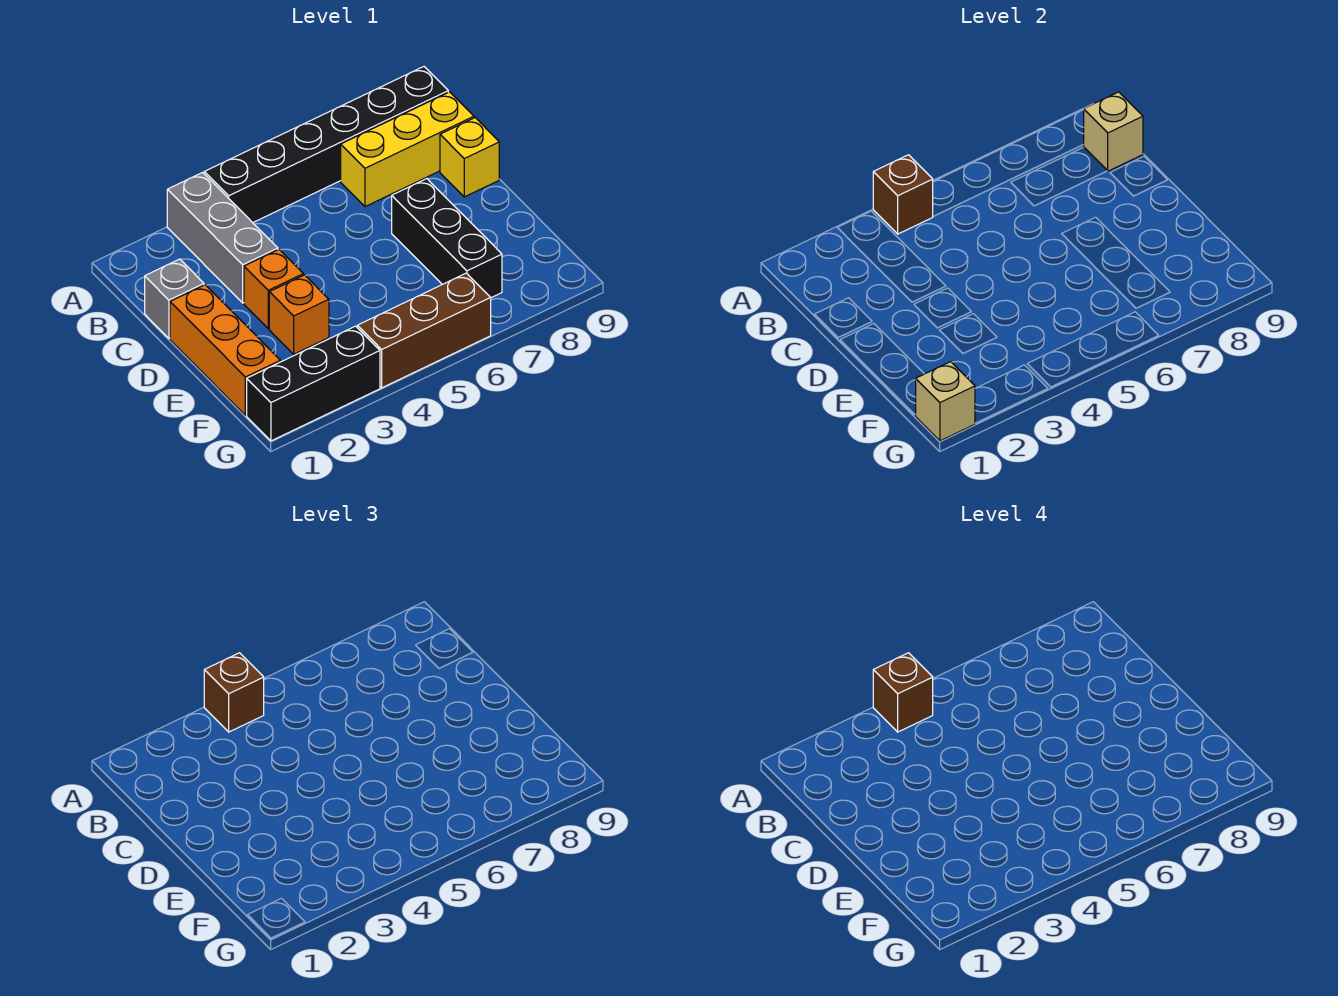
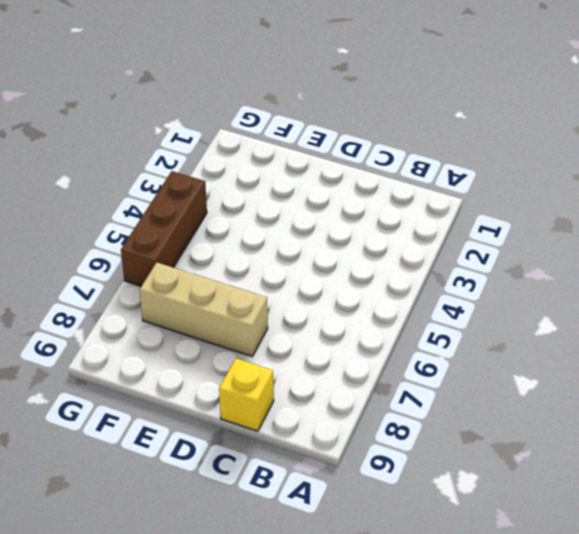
tan 1x3 brick [140,263,268,356] -> black 1x3 brick [392,179,502,298]
none -> grey 1x3 brick [167,173,278,303]
none -> black 1x6 brick [204,67,448,223]
none -> yellow 1x3 brick [341,92,474,207]

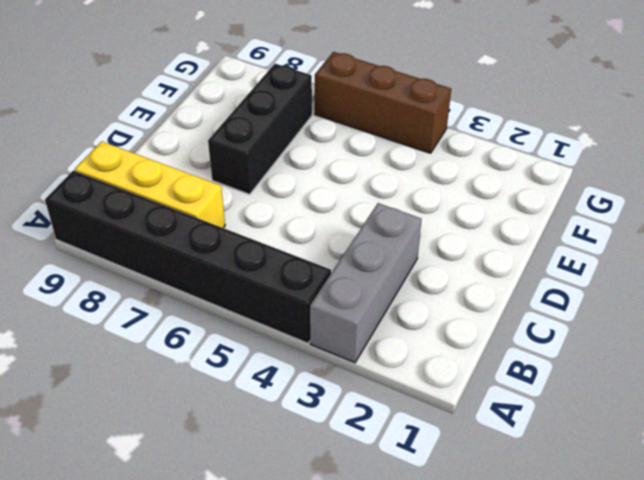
none -> grey 1x1 brick [145,259,204,338]
none -> yellow 1x1 brick [440,118,499,197]
none -> orange 1x3 brick [170,285,281,415]

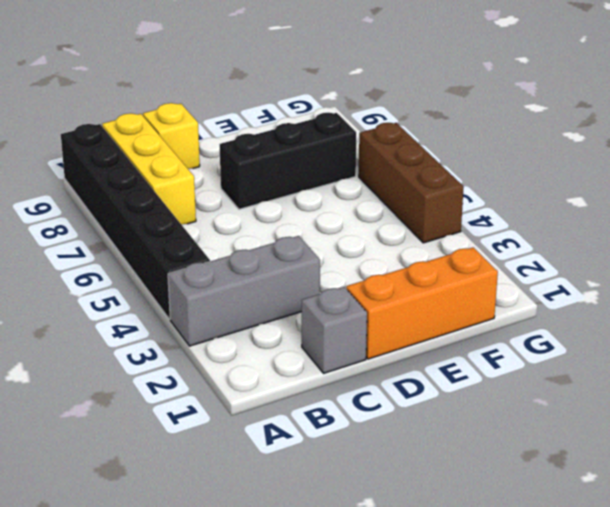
none -> orange 1x1 brick [244,250,303,329]
none -> orange 1x1 brick [269,275,329,354]
none -> black 1x3 brick [247,326,380,441]

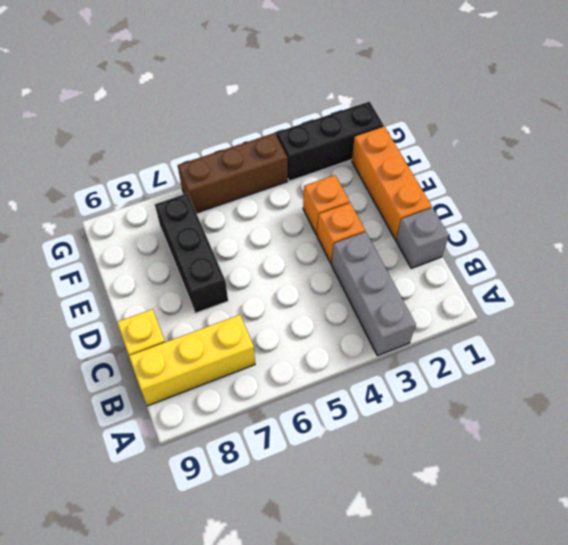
none -> black 1x6 brick [204,67,448,223]
none -> brown 1x1 brick [873,155,933,234]
none -> tan 1x1 brick [1083,92,1143,171]

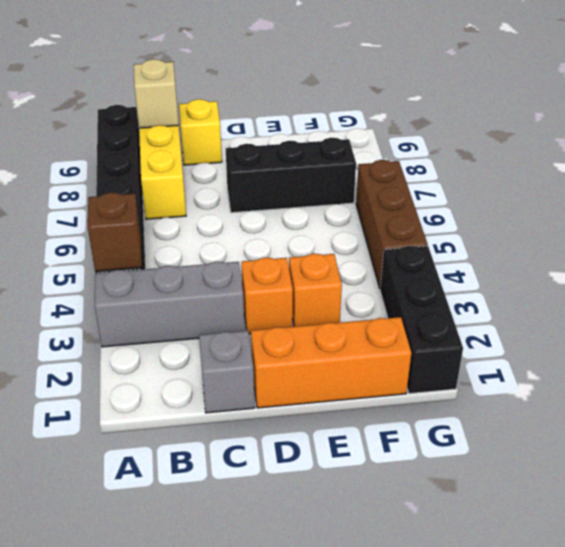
none -> tan 1x1 brick [916,362,975,441]
none -> brown 1x1 brick [204,653,264,732]
none -> brown 1x1 brick [873,653,933,732]

